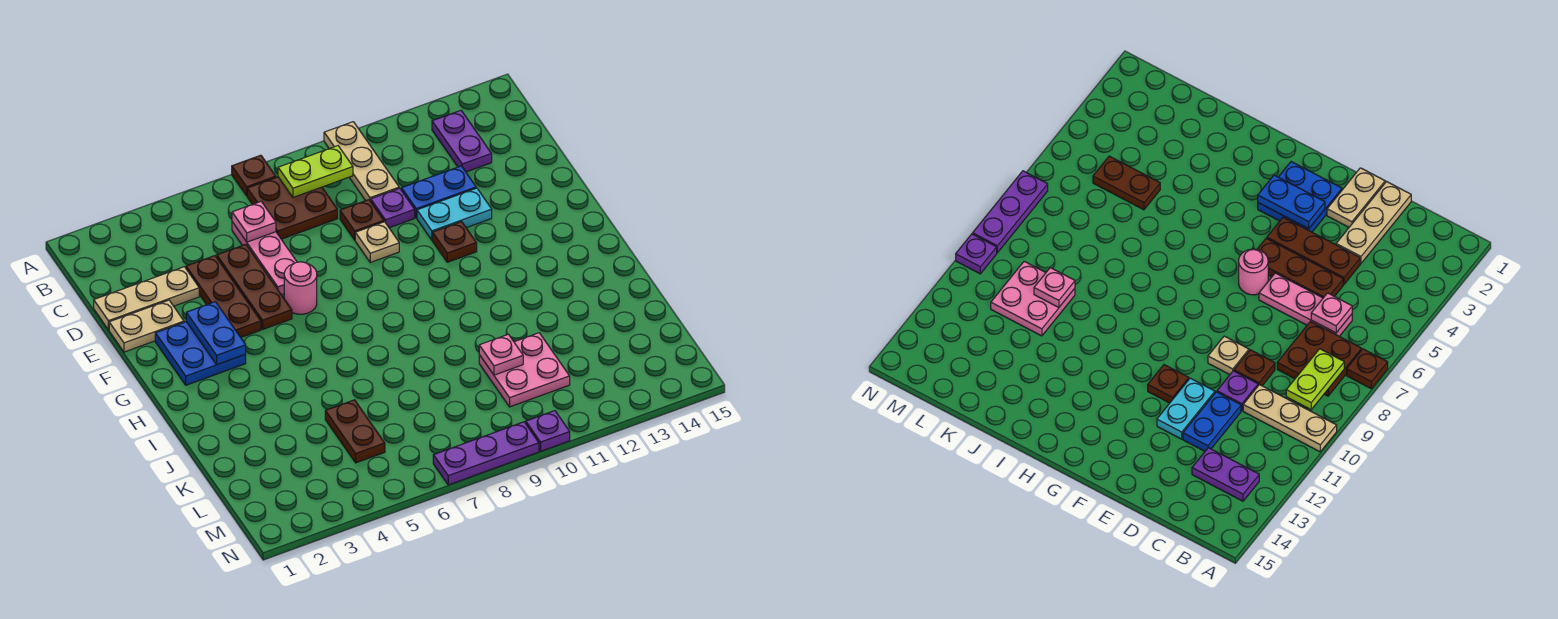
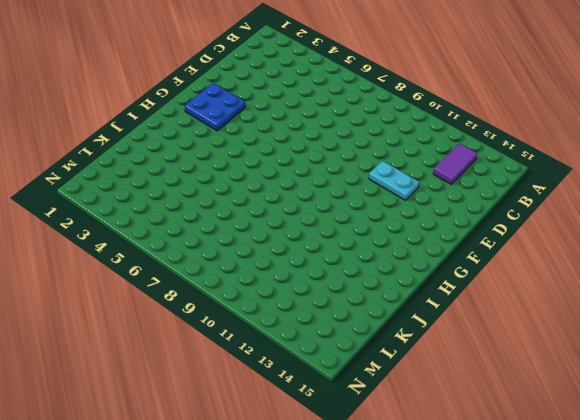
purple 1x2 tile [433,143,477,184] -> purple 1x2 plate [432,110,492,172]
none -> brown 1x1 plate [232,155,276,196]
none -> tan 1x3 plate [324,122,399,201]
none -> brown 2x2 plate [247,177,338,239]

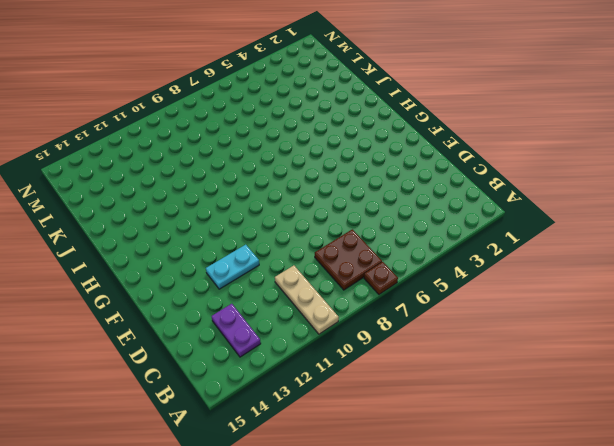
none -> pink 1x3 plate [232,222,297,295]
none -> tan 1x3 plate [94,267,199,330]
none -> brown 1x3 plate [186,256,261,337]

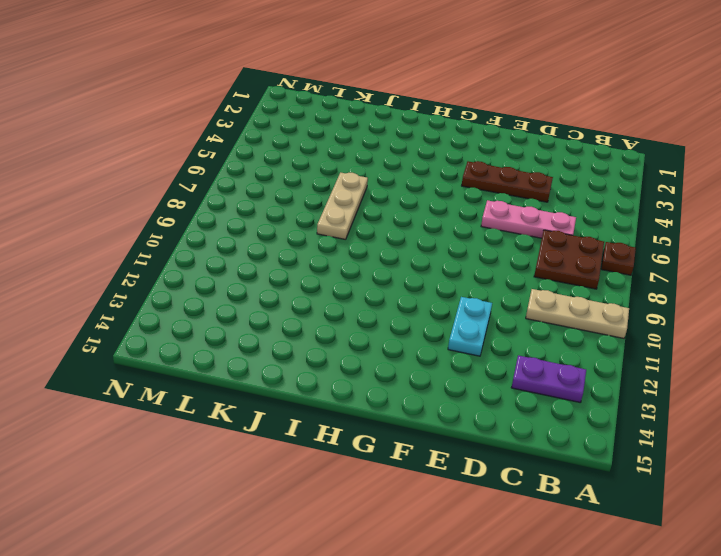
tan 1x3 plate [317,173,368,240] -> tan 1x3 plate moved to [94,267,199,330]
none -> brown 1x3 plate [217,244,292,329]
none -> brown 1x1 plate [340,200,384,240]
none -> purple 1x1 plate [371,188,415,228]

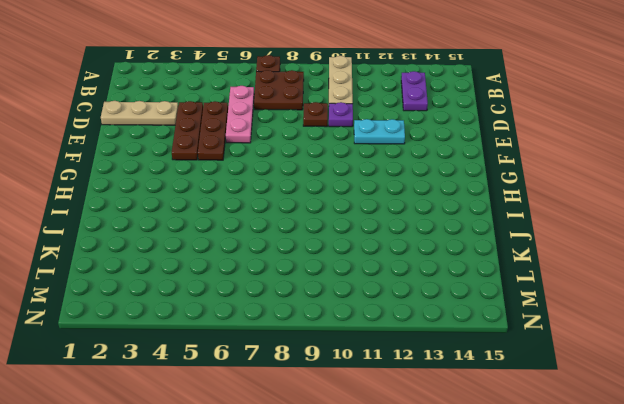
none -> blue 1x2 plate [401,166,476,218]
none -> tan 1x2 plate [109,300,184,352]
none -> tan 1x1 plate [355,222,399,262]

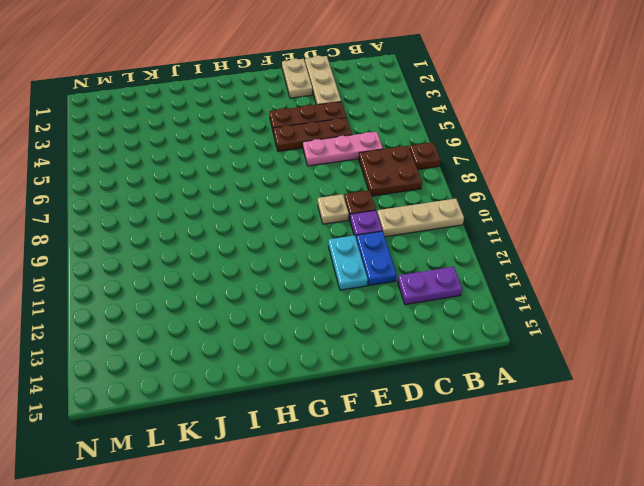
none -> blue 2x2 plate [155,322,246,385]
none -> pink 1x1 round brick [284,262,317,314]
none -> brown 1x1 plate [432,222,477,262]

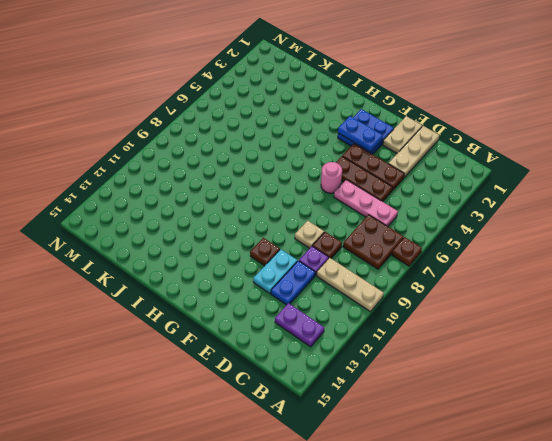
none -> brown 1x2 plate [325,400,385,463]
none -> pink 2x2 plate [479,333,570,407]
none -> purple 1x3 plate [433,422,539,485]

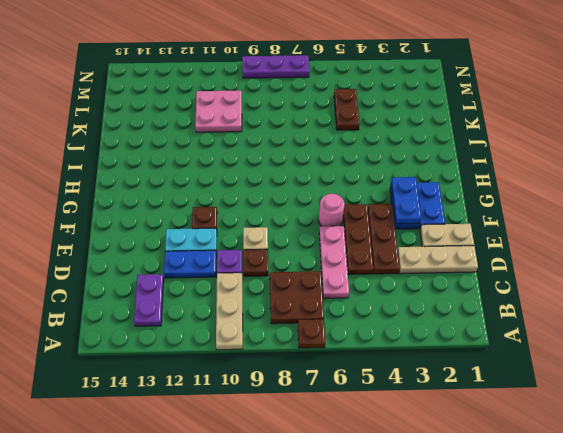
none -> purple 1x1 plate [526,411,570,451]
none -> lime 1x2 plate [278,146,353,197]
none -> pink 1x1 plate [232,202,276,242]

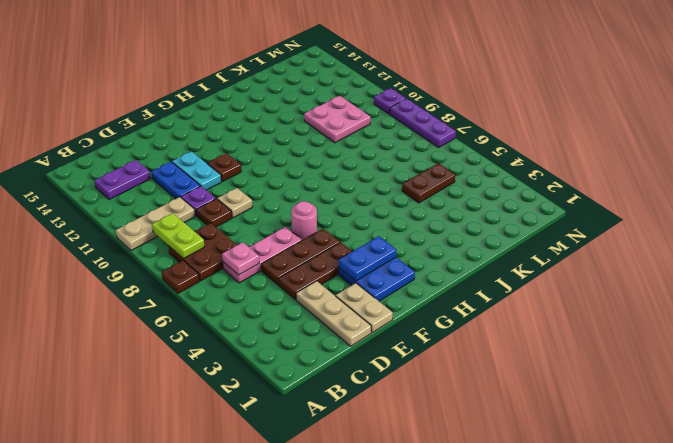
none -> pink 1x1 plate [479,334,523,375]

